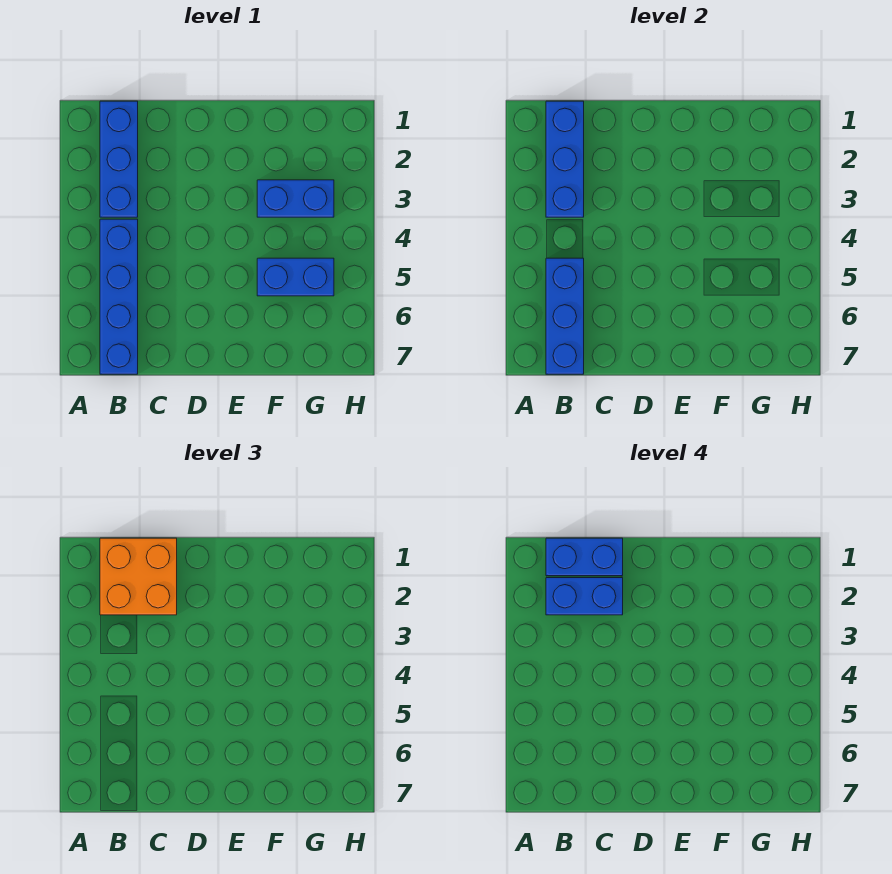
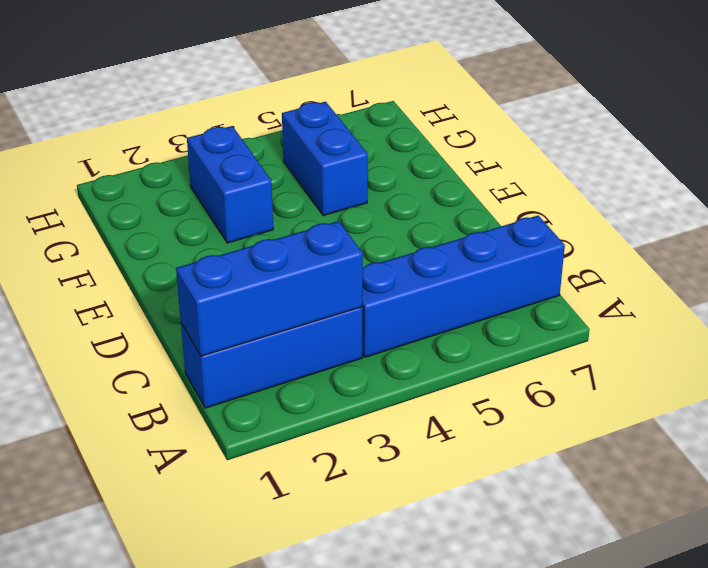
none -> blue 1x3 brick [546,258,584,374]
none -> orange 2x2 brick [100,538,177,615]

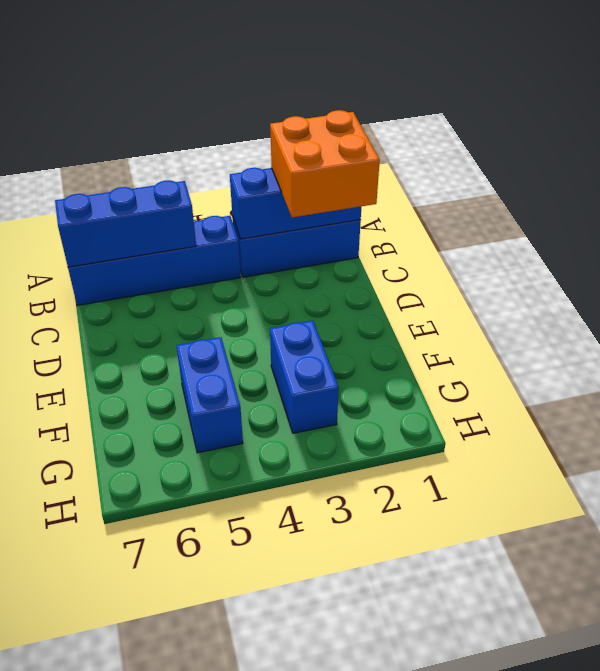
none -> blue 1x2 brick [546,538,623,576]
none -> blue 1x2 brick [546,578,623,615]

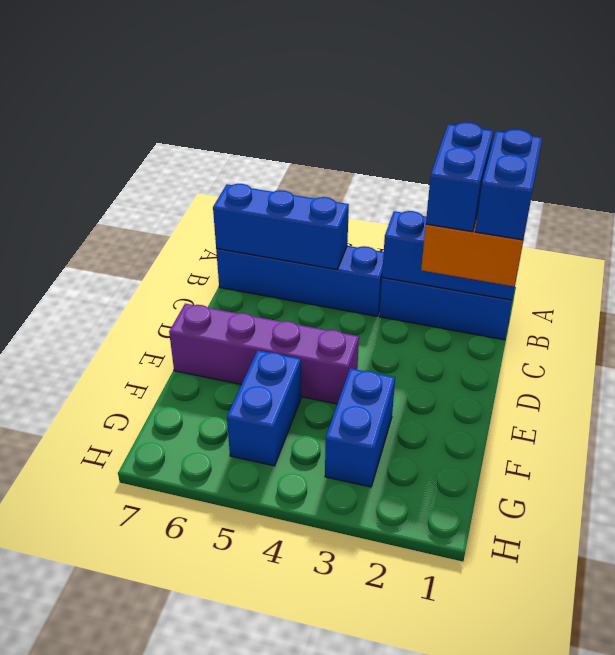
purple 1x4 brick [169,304,359,404] -> none

